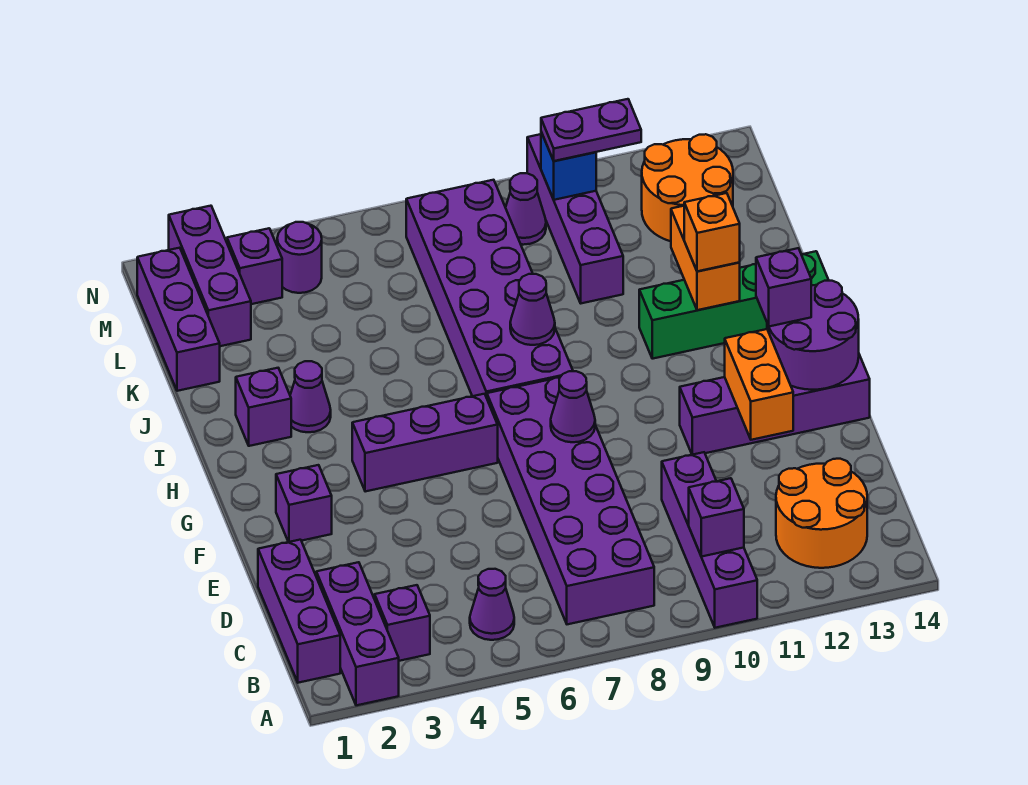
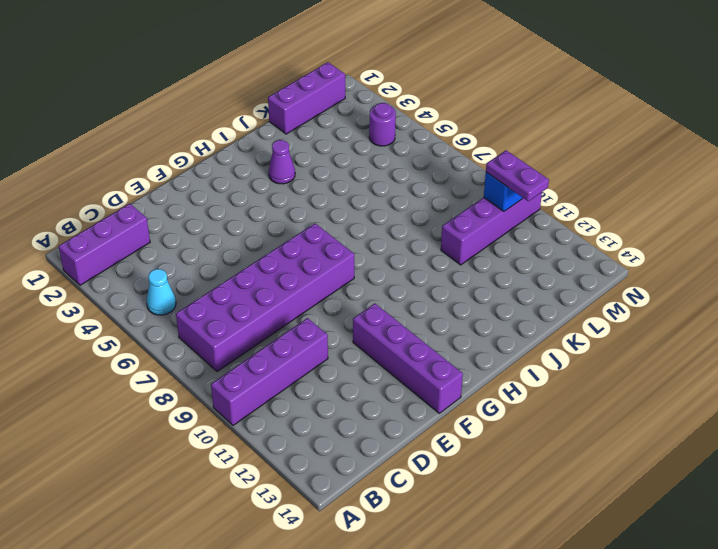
cyan 1x1 cone [147,269,176,315] -> purple 1x1 cone [470,569,514,640]
none -> purple 1x3 brick [258,540,340,683]
none -> purple 1x1 brick [375,585,430,661]
none -> orange 2x2 round brick [776,459,867,568]
none -> purple 1x1 brick [276,465,332,542]

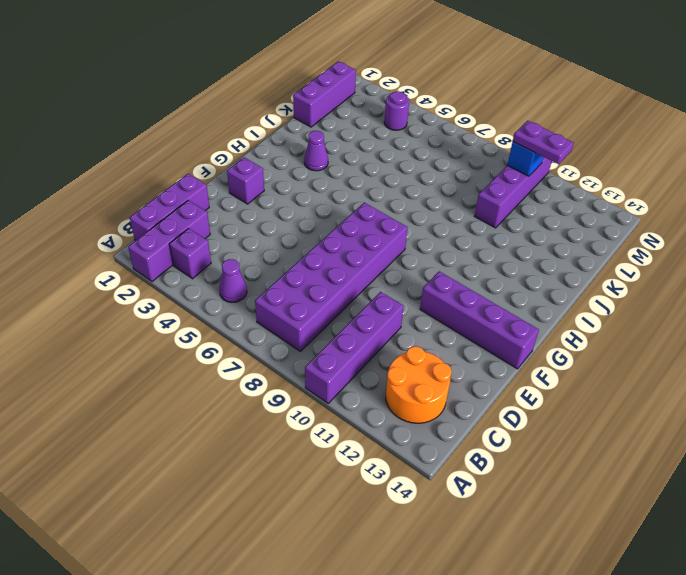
none -> purple 1x3 brick [352,394,498,492]
none -> purple 2x6 brick [406,180,573,398]
none -> purple 1x1 brick [236,368,291,446]
none -> green 1x4 brick [639,251,829,359]

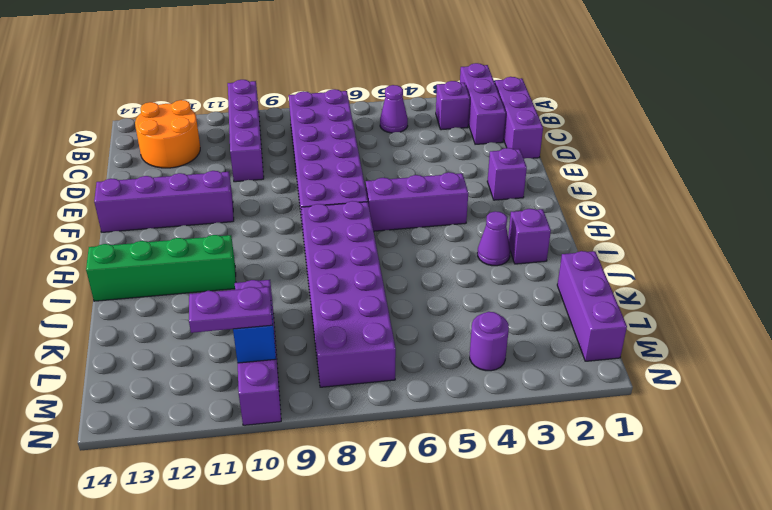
none -> purple 1x3 brick [169,206,251,346]
none -> orange 2x2 round brick [642,134,733,241]
none -> purple 1x1 brick [227,228,282,304]
none -> purple 1x1 cone [506,173,546,245]

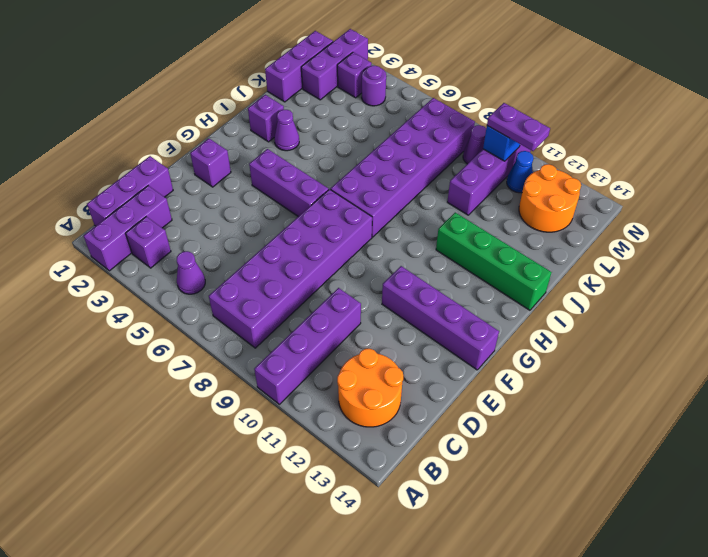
blue 1x1 cone [507,151,533,193] -> none
none -> purple 1x1 brick [689,478,744,557]
none -> orange 1x2 brick [725,329,793,440]
none -> purple 1x1 cone [551,371,595,442]
none -> purple 2x2 round brick [767,281,859,390]

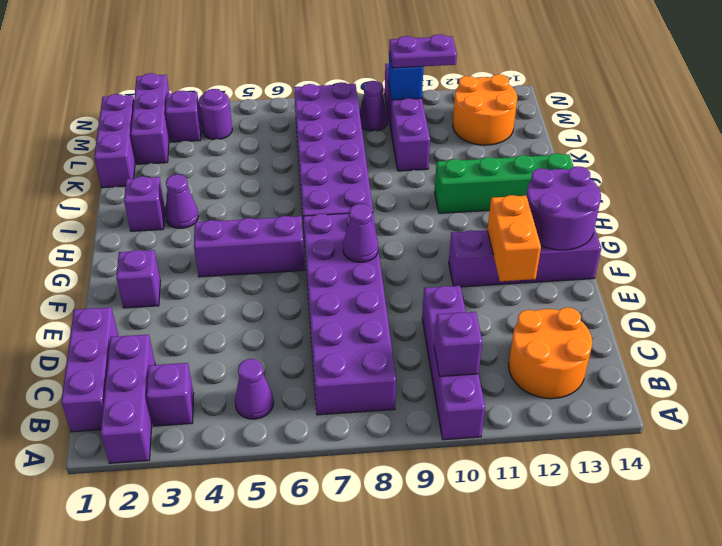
none -> purple 1x1 cone [510,274,555,345]
none -> orange 1x2 brick [671,206,740,310]
none -> purple 1x1 brick [756,248,811,326]
none -> orange 1x1 brick [684,193,740,271]

